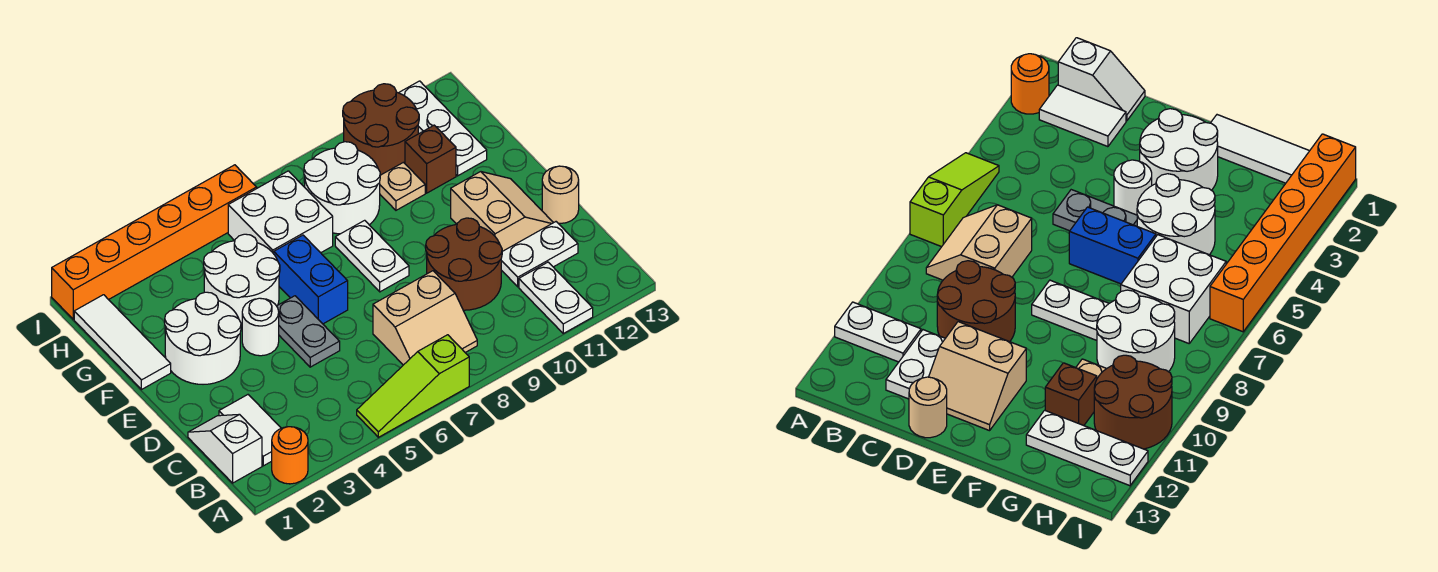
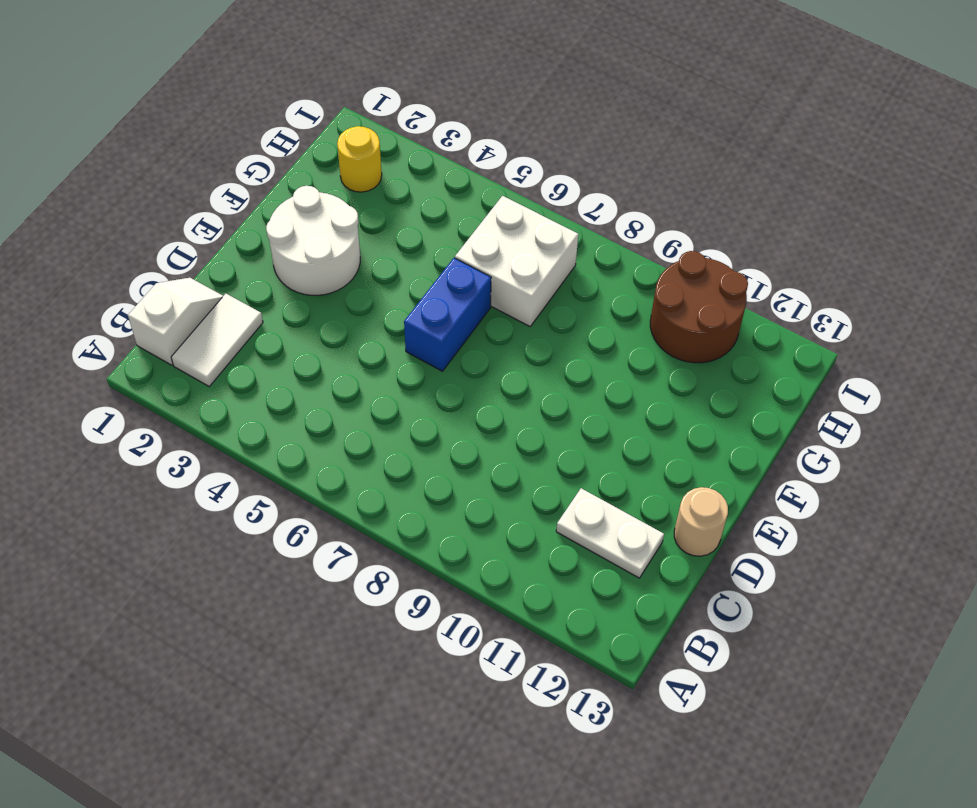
yellow 1x1 round brick [337,126,382,192] -> none
none -> orange 1x1 round brick [272,427,308,484]
none -> lime 1x3 slope [357,335,469,437]
none -> white 1x2 plate [519,262,593,333]

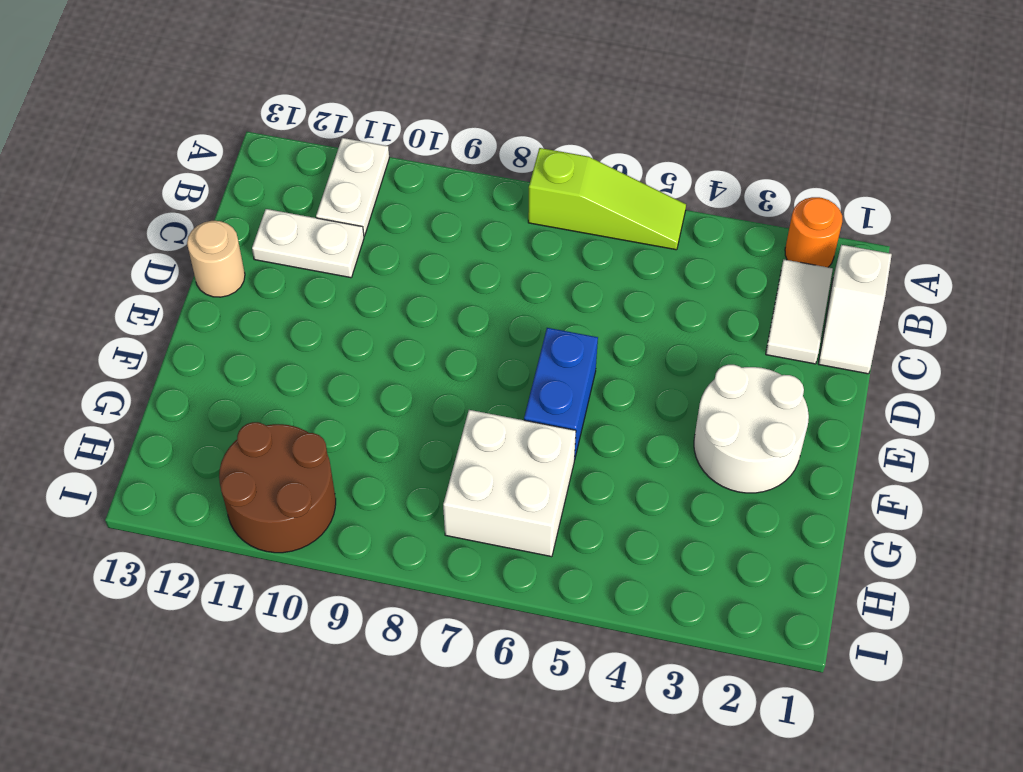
none -> tan 2x2 slope [373,271,477,365]
none -> brown 2x2 round brick [426,218,502,310]
none -> grey 1x2 plate [277,296,340,367]

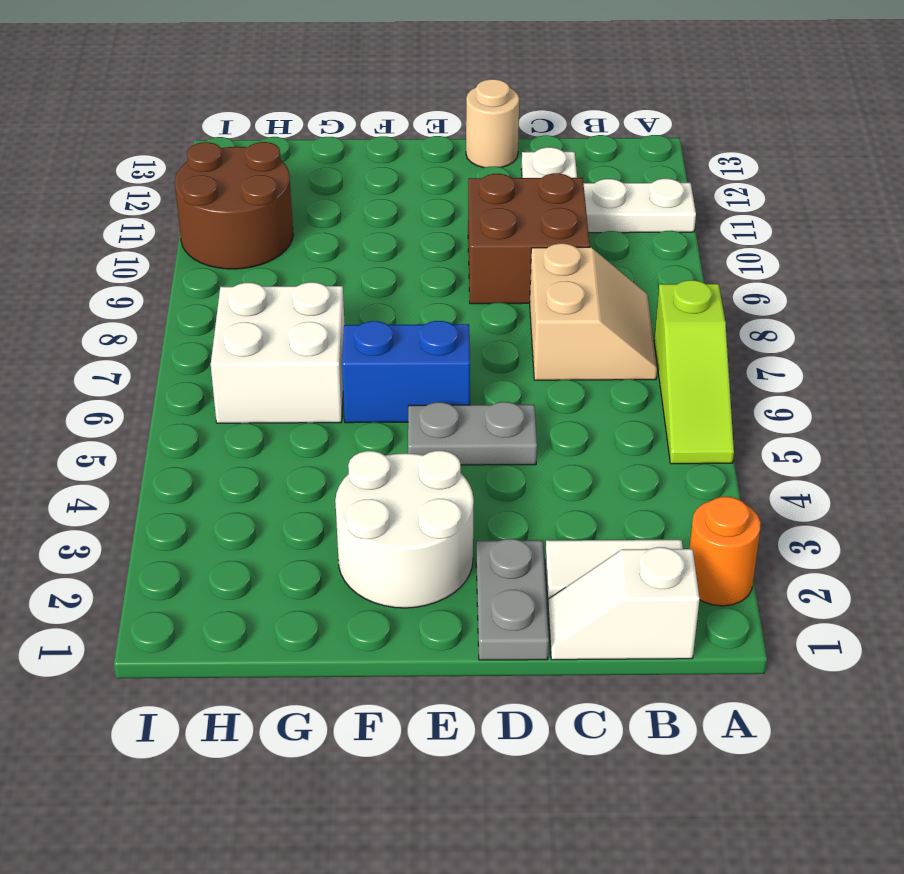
brown 2x2 brick [468,173,590,304] -> brown 2x2 round brick [426,218,502,310]
grey 1x2 plate [476,539,549,660] -> none
none -> tan 2x2 slope [451,172,553,251]
none -> white 1x1 round brick [242,298,279,356]
none -> white 1x2 plate [335,220,409,292]

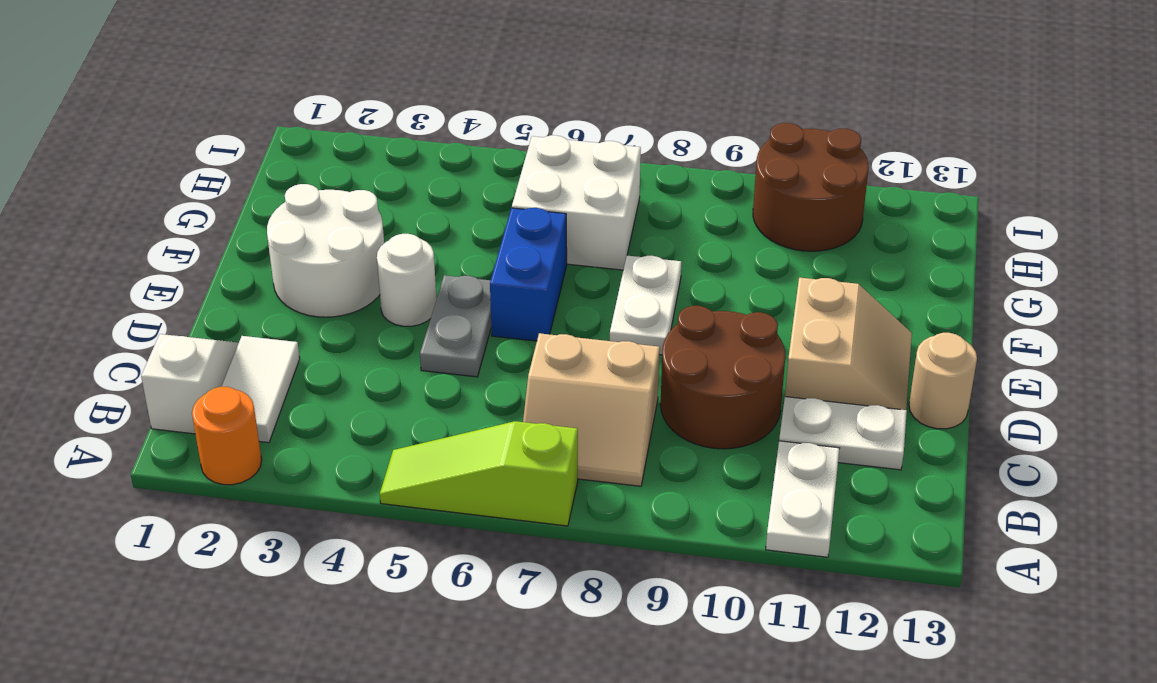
none -> white 1x3 tile [74,295,171,390]
none -> white 2x2 round brick [204,234,280,326]
none -> white 2x2 round brick [304,142,380,234]

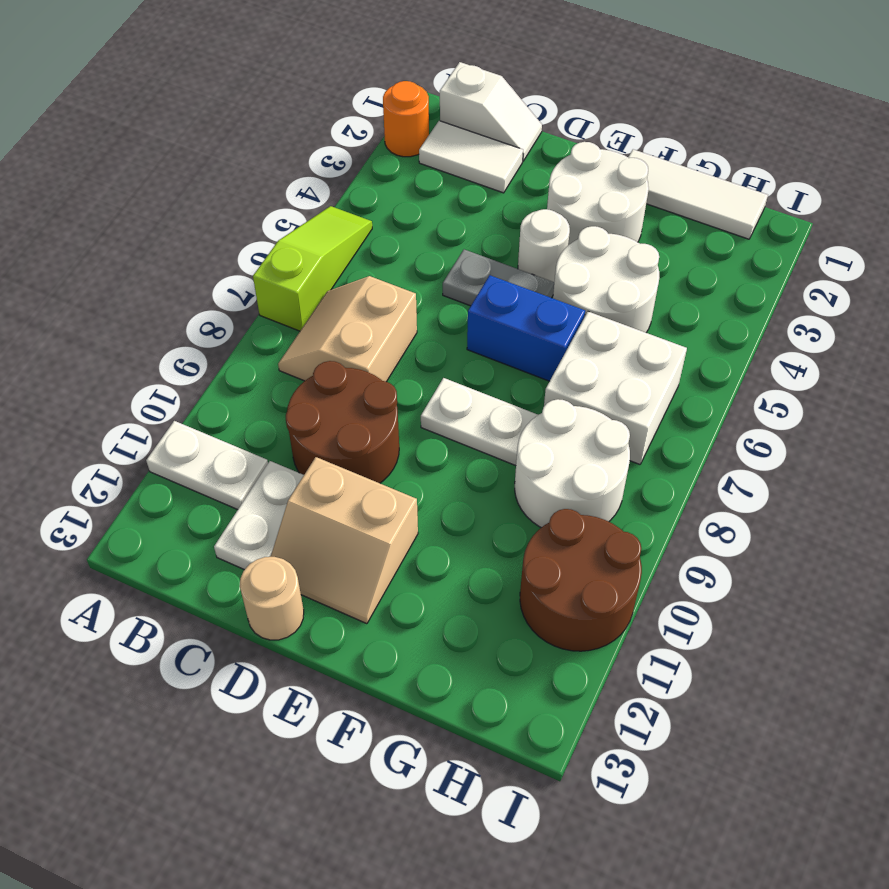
none -> tan 1x1 plate [380,162,425,210]
none -> brown 1x1 brick [405,125,456,193]
none -> white 1x3 plate [399,81,487,176]

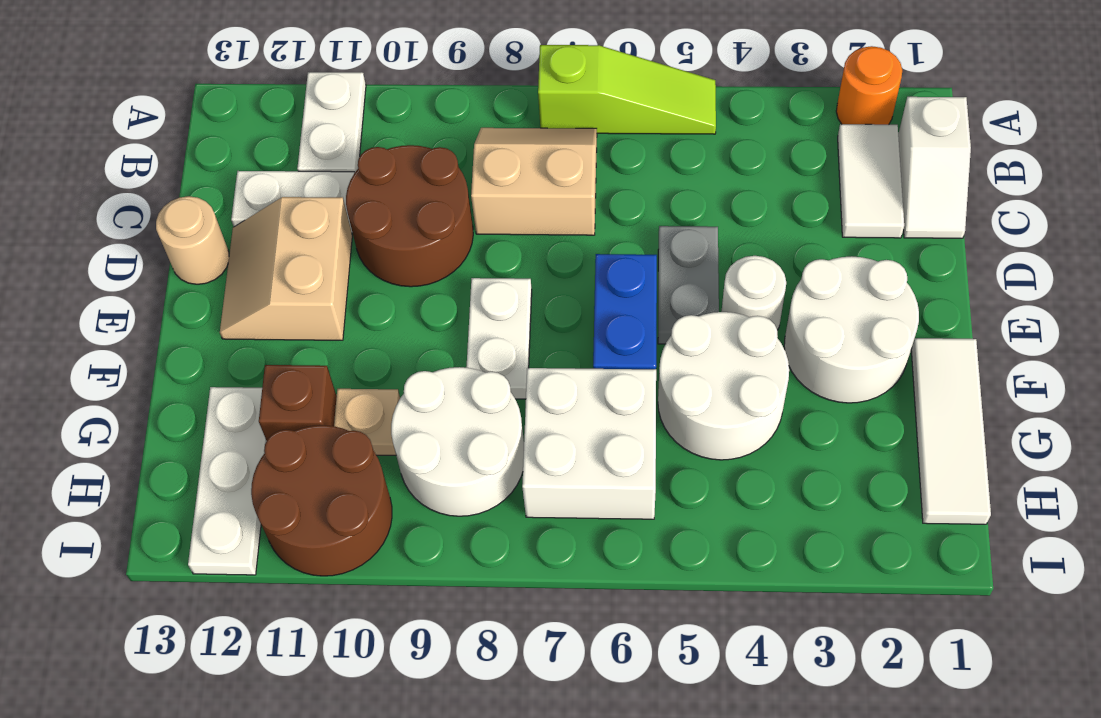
none -> orange 1x6 brick [52,165,257,319]

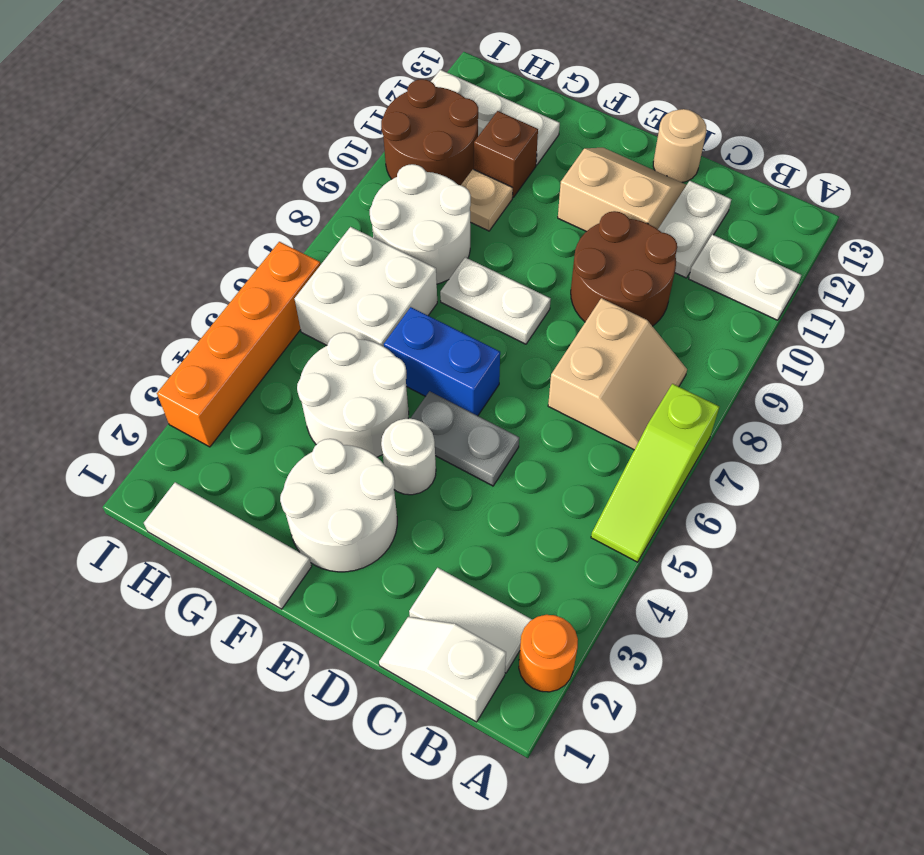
orange 1x4 brick [157,242,321,447] -> orange 1x6 brick [52,165,257,319]

